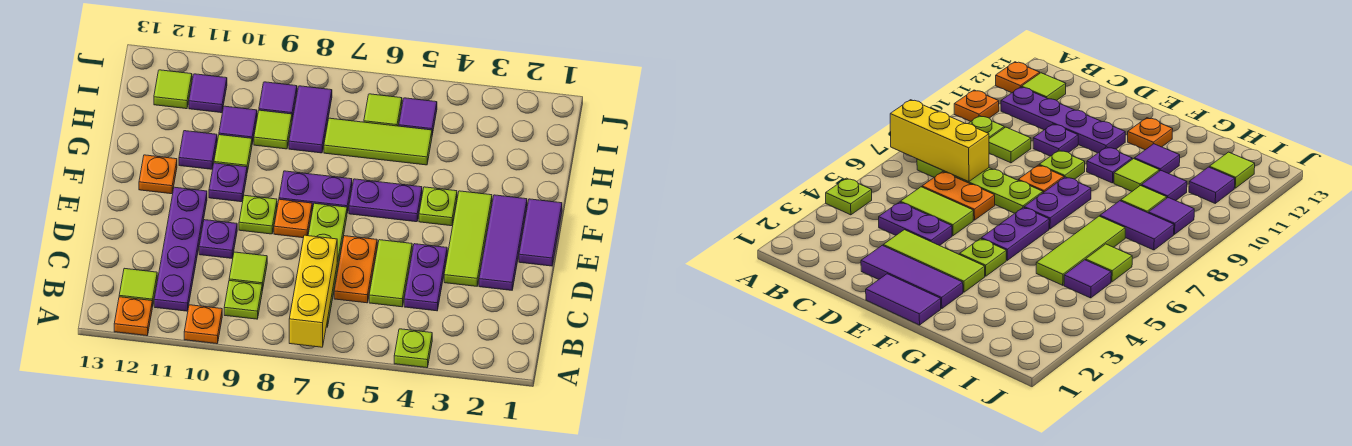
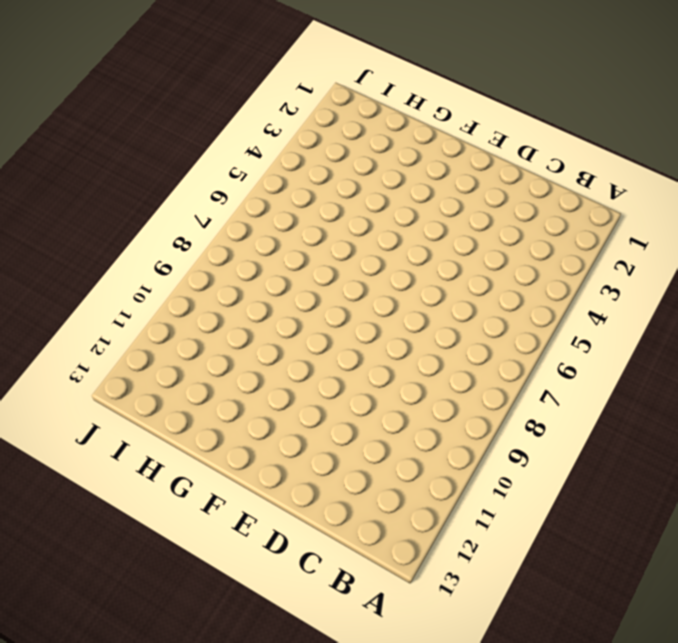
none -> lime 1x1 plate [394,329,432,368]
none -> orange 1x1 plate [184,305,222,344]
none -> orange 1x1 plate [114,297,152,336]
none -> lime 1x4 plate [308,203,347,327]

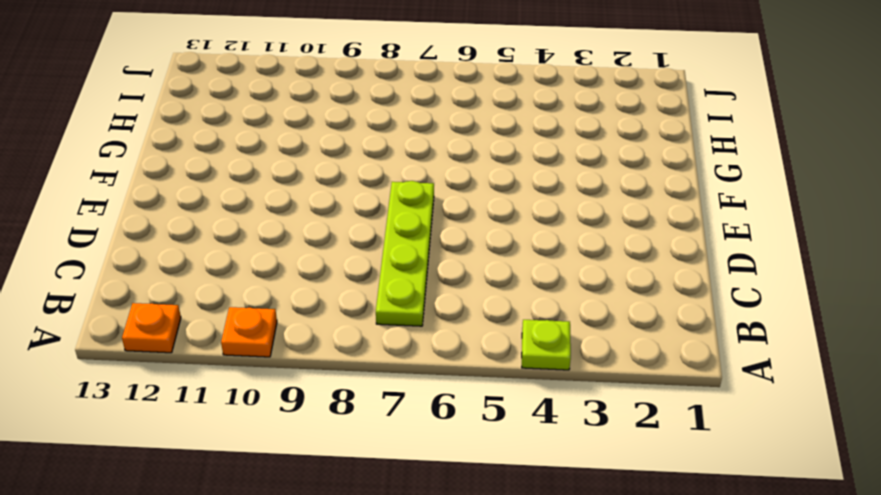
none -> lime 1x1 plate [224,280,262,319]
none -> purple 1x4 plate [154,187,207,311]
none -> lime 1x1 tile [119,268,157,307]
none -> purple 1x2 plate [404,244,447,311]

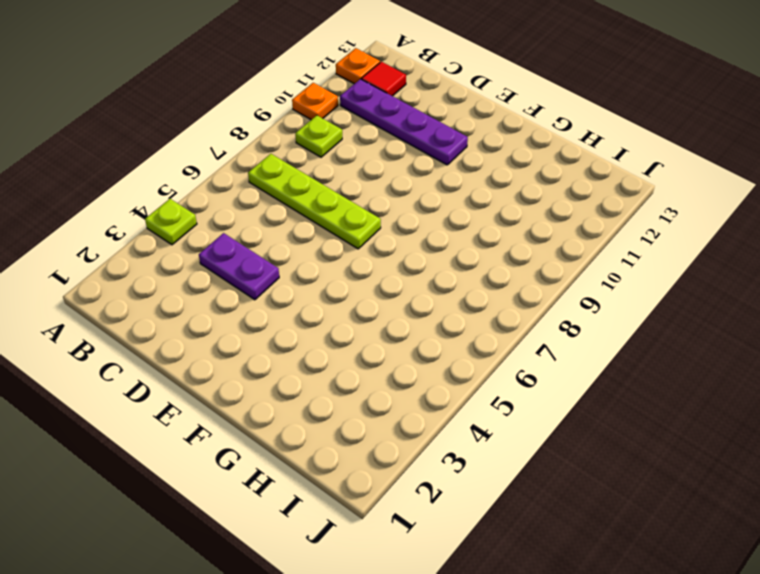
red 1x1 tile [361,62,406,96] -> lime 1x1 tile [119,268,157,307]
none -> lime 1x2 tile [369,240,412,307]
none -> orange 1x2 plate [334,236,377,303]
none -> lime 1x1 tile [229,252,267,291]
none -> purple 1x3 tile [479,195,527,290]

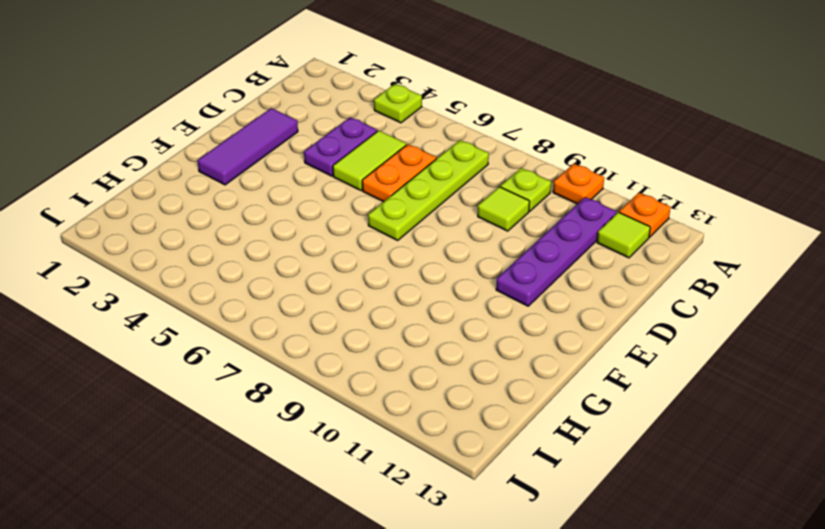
none -> lime 1x3 tile [444,191,492,286]
none -> purple 1x1 plate [199,220,237,258]
none -> purple 1x2 tile [519,199,562,266]
none -> orange 1x1 plate [274,199,312,238]

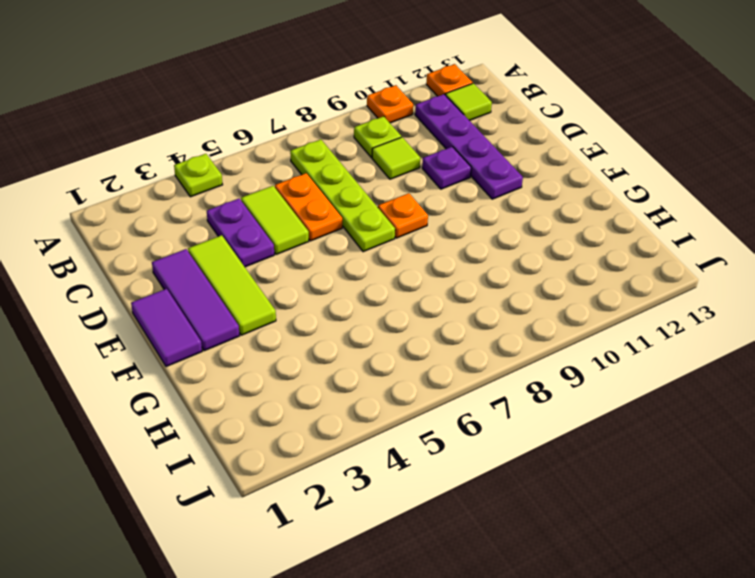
none -> lime 1x1 plate [239,195,277,234]
none -> lime 1x1 plate [419,187,457,226]
none -> purple 1x2 plate [349,179,422,222]
none -> purple 1x2 plate [279,171,352,213]

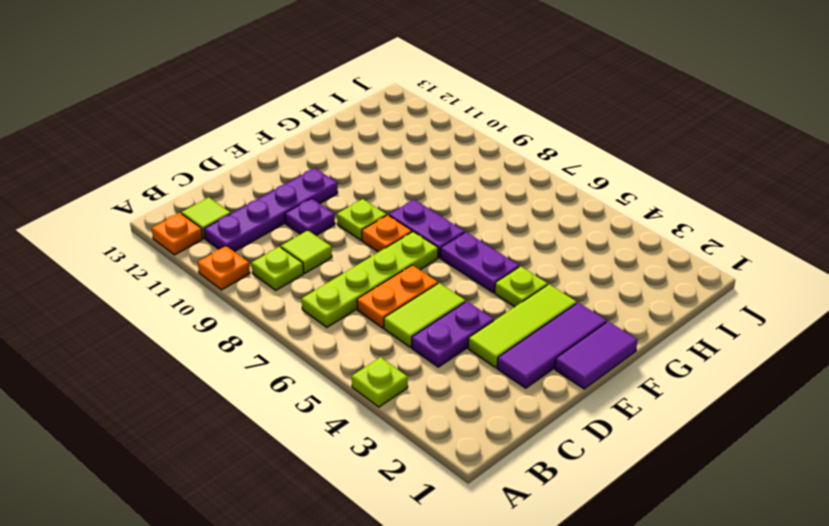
none -> purple 1x1 plate [209,163,247,202]
none -> orange 1x1 plate [139,155,177,194]
none -> lime 1x1 tile [214,135,252,172]
none -> purple 1x1 tile [179,131,217,169]

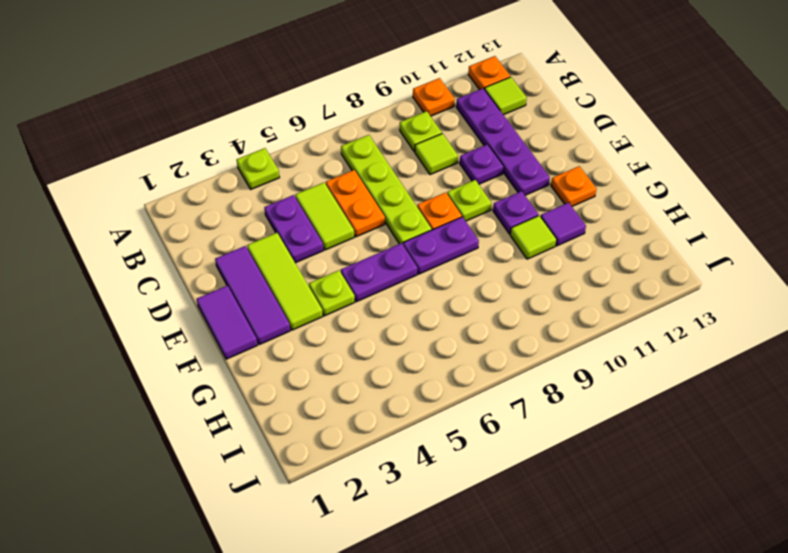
none -> lime 1x3 tile [324,118,432,165]
none -> purple 1x2 tile [289,86,332,153]
none -> lime 1x1 tile [254,110,292,149]
none -> purple 1x1 tile [219,106,257,143]

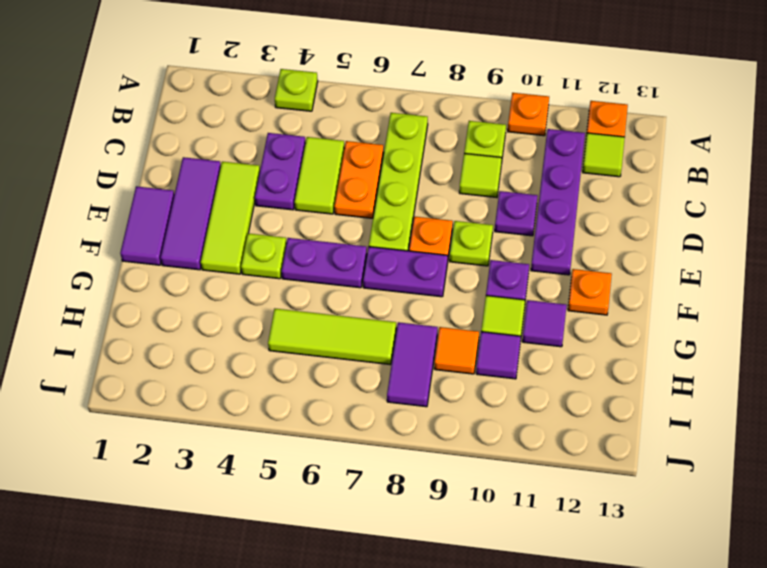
orange 1x1 tile [434,327,479,374] -> lime 1x1 tile [254,110,292,149]
none -> purple 1x1 tile [399,98,437,135]
none -> lime 1x1 tile [364,94,402,126]
none -> purple 1x1 tile [259,82,297,119]
none -> purple 1x1 tile [189,74,227,113]

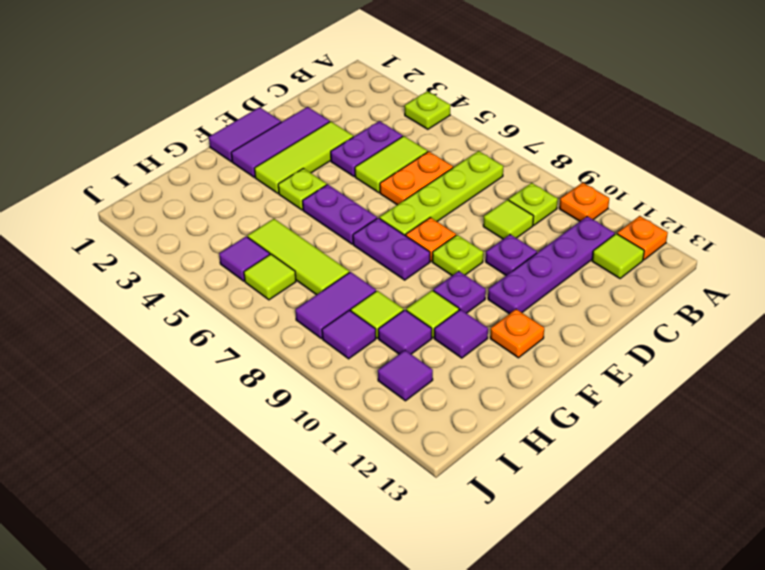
none -> lime 1x1 tile [154,70,192,109]
none -> yellow 1x3 brick [289,235,337,347]

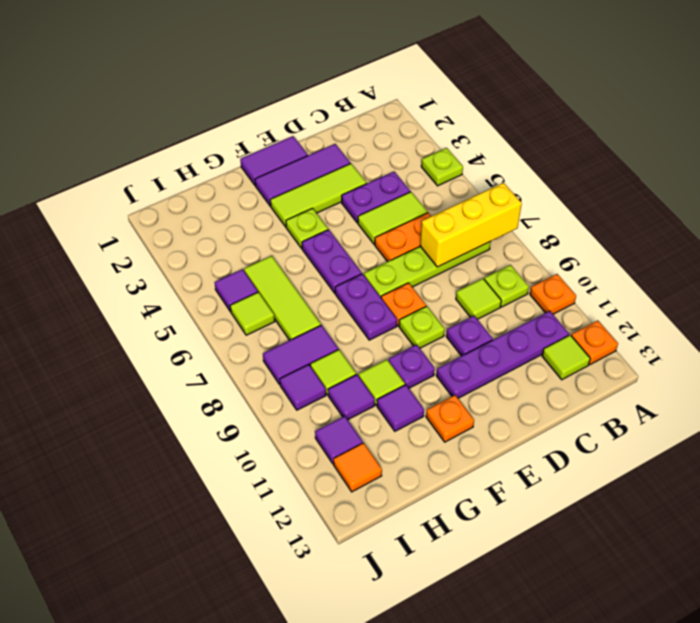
orange 1x1 tile [334,443,382,492] -> lime 1x1 tile [154,70,192,109]

